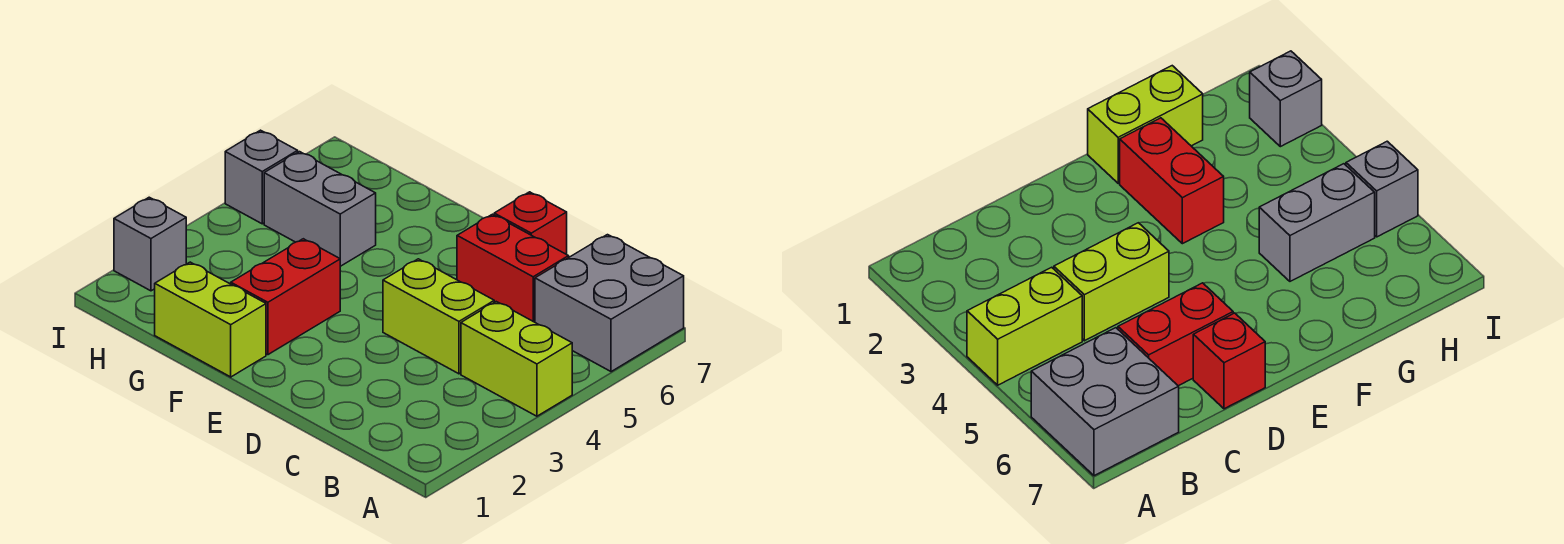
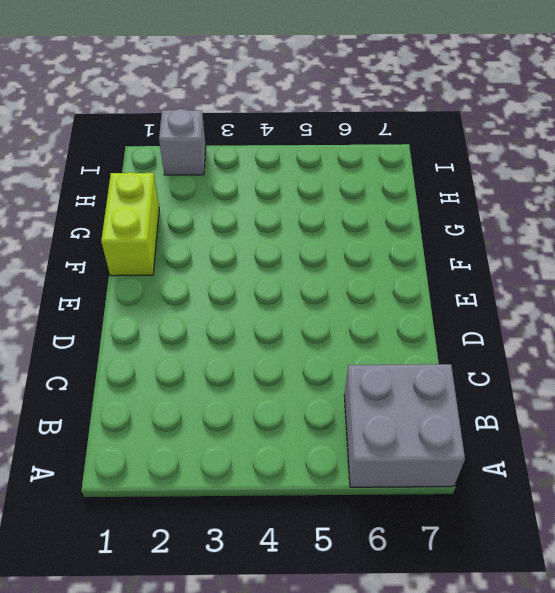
none -> lime 1x2 brick [461,302,572,416]
none -> lime 1x2 brick [383,259,494,374]

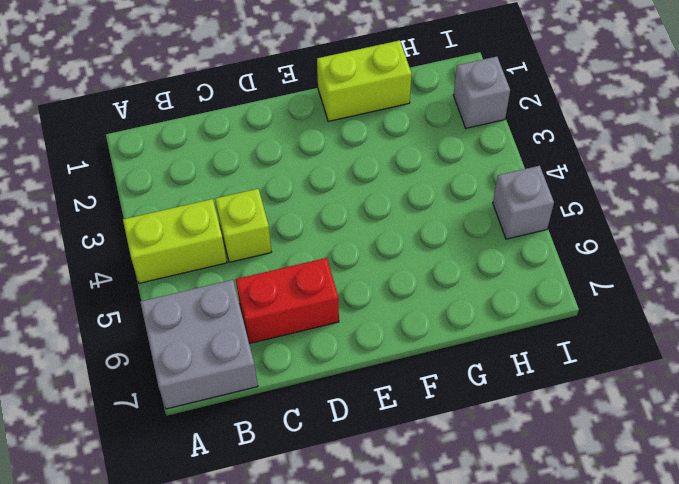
lime 1x1 brick [215,189,271,262] -> lime 1x2 brick [383,259,494,374]
none -> red 1x1 brick [494,192,567,254]
none -> red 1x2 brick [231,239,340,355]

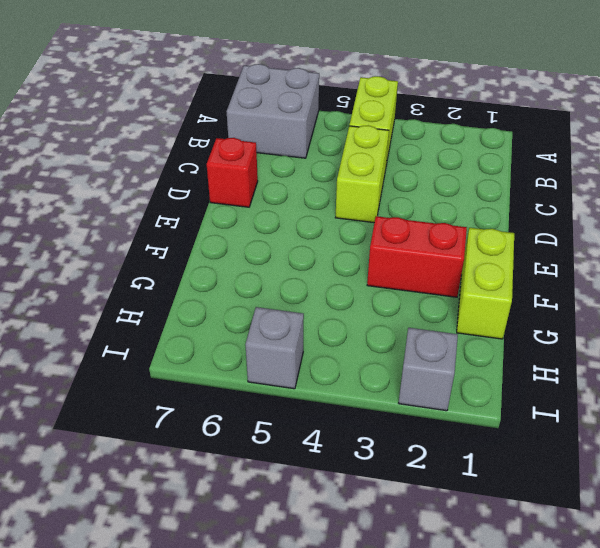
none -> red 1x2 brick [457,214,569,322]
none -> grey 1x2 brick [264,152,376,266]

